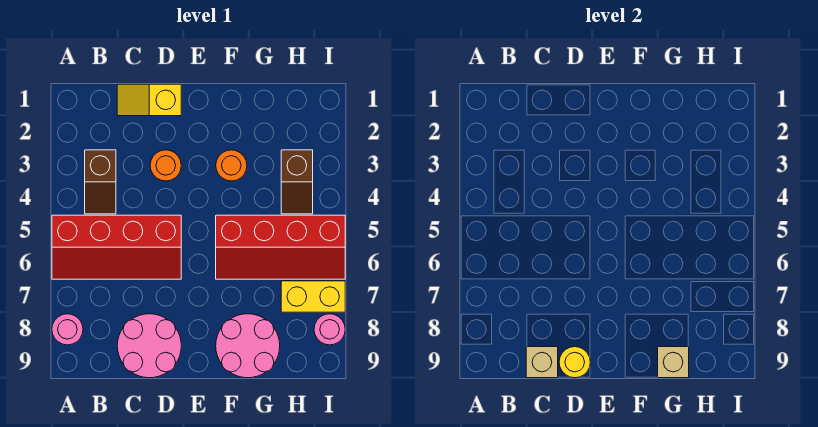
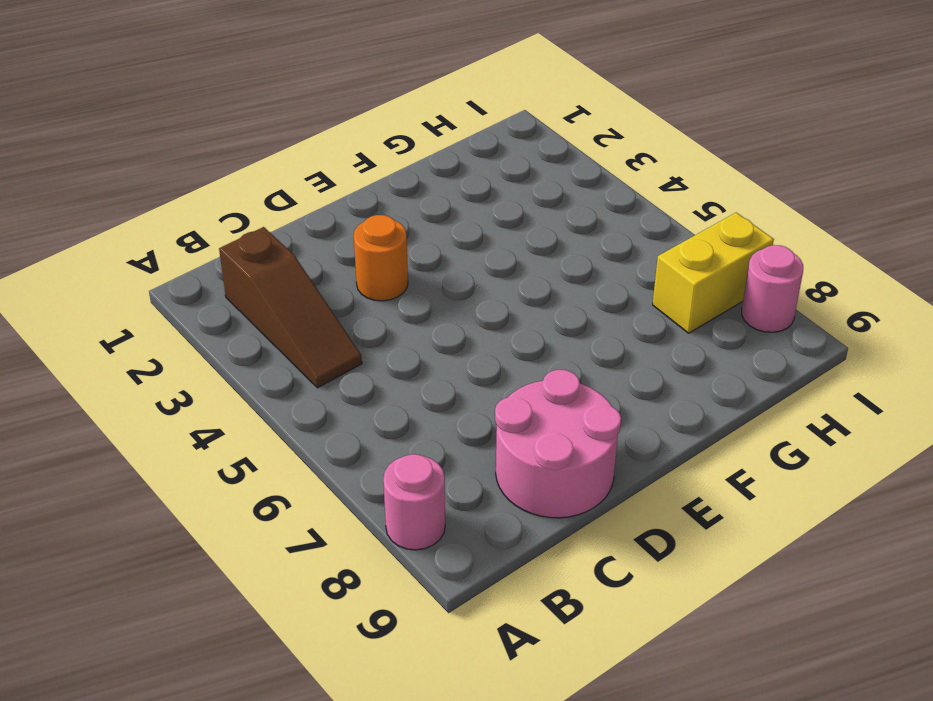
brown 1x3 slope [219,227,362,388] -> brown 1x2 slope [85,150,116,214]
none -> red 2x4 slope [52,215,181,279]
none -> yellow 1x2 slope [117,84,181,116]
none -> orange 1x1 round brick [216,150,247,181]

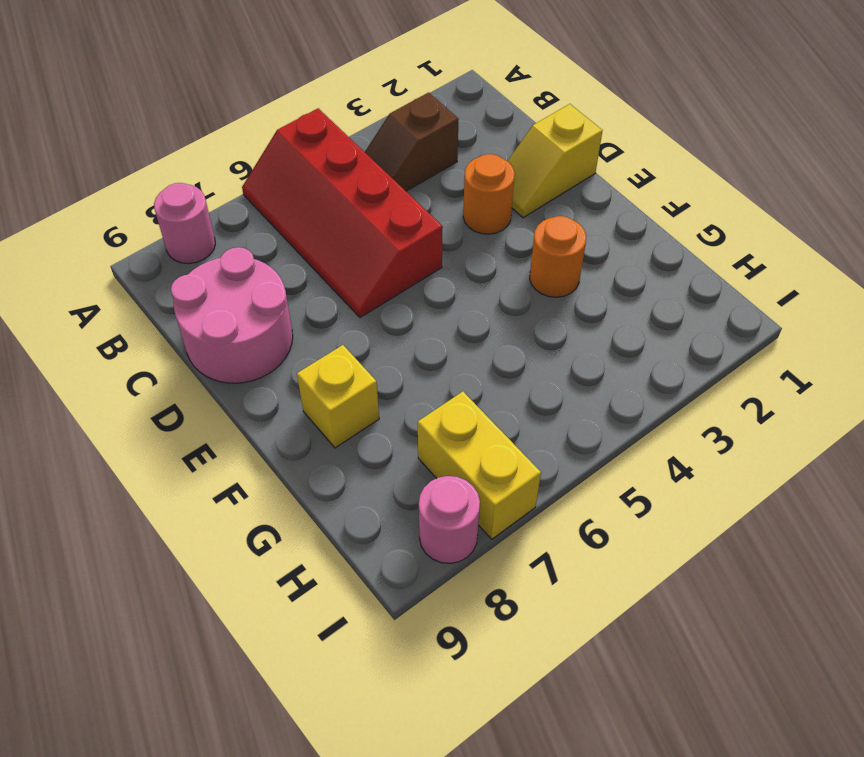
yellow 1x2 slope [508,104,602,218] -> yellow 1x2 slope turned to [117,84,181,116]
yellow 1x1 brick [297,345,379,448] -> pink 2x2 round brick [216,314,280,378]
none -> red 2x4 slope [216,215,345,279]
none -> brown 1x2 slope [281,150,313,214]
none -> tan 1x1 brick [526,347,558,378]

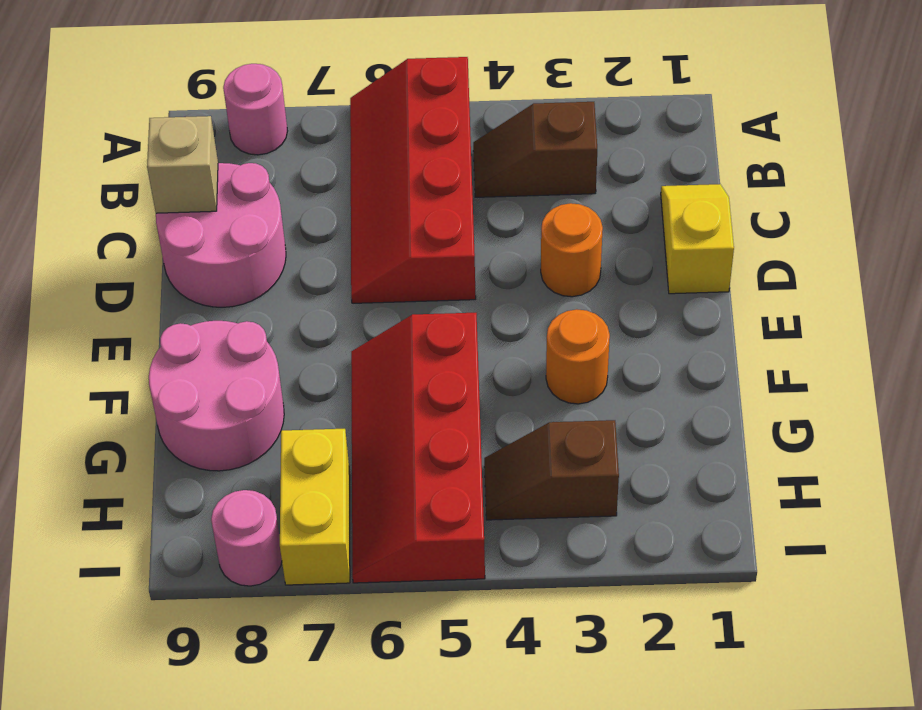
none -> yellow 1x1 round brick [559,347,590,378]
none -> tan 1x1 brick [658,347,689,378]

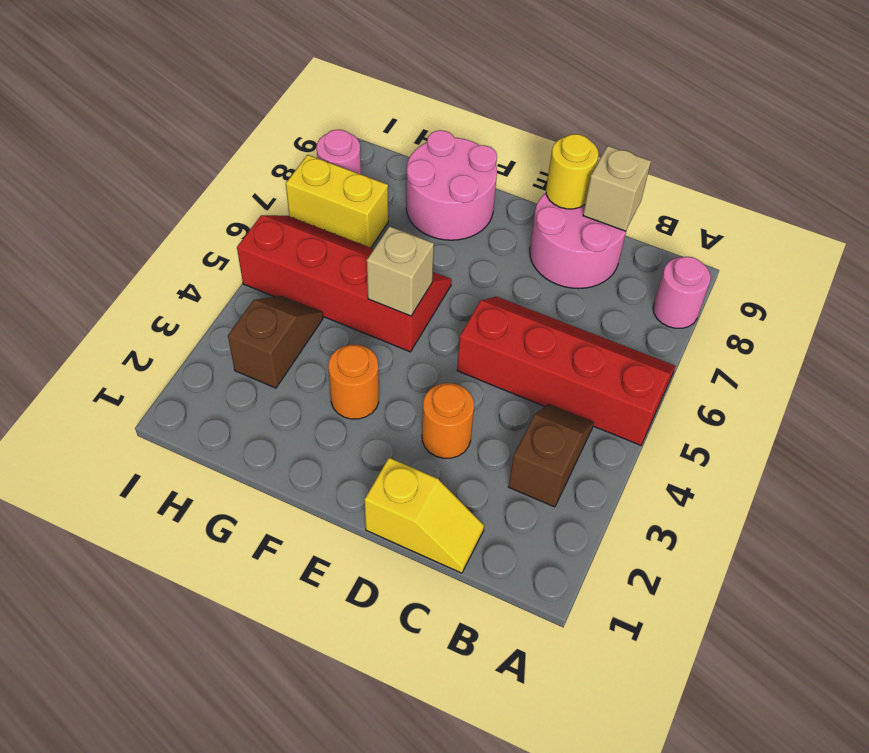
tan 1x1 brick [367,226,434,316] -> tan 1x1 brick moved to [658,347,689,378]

